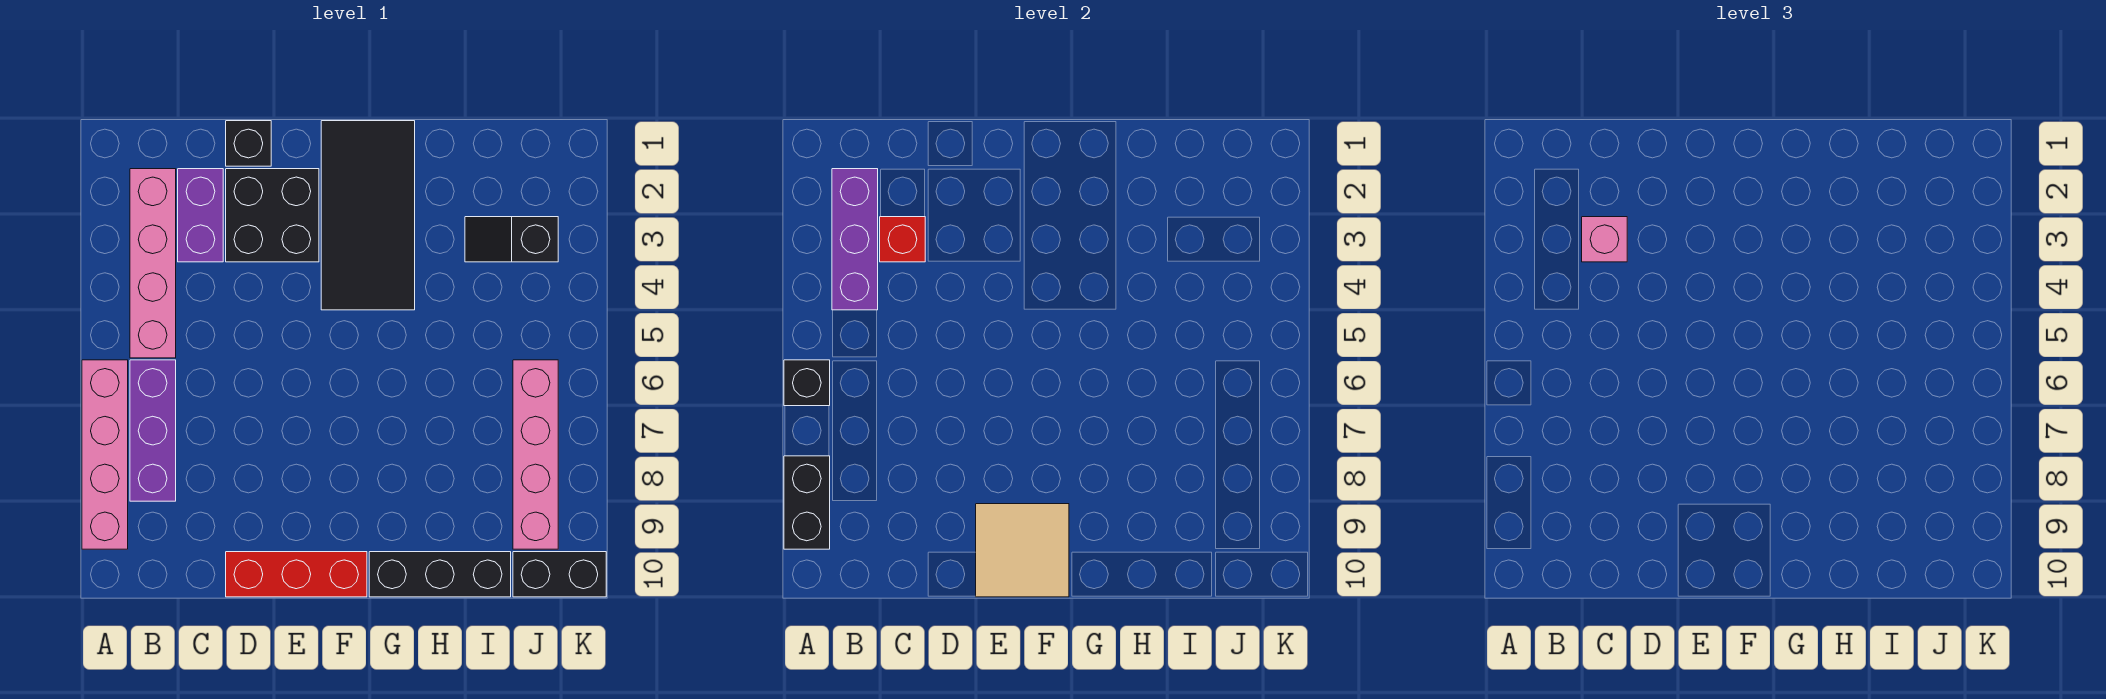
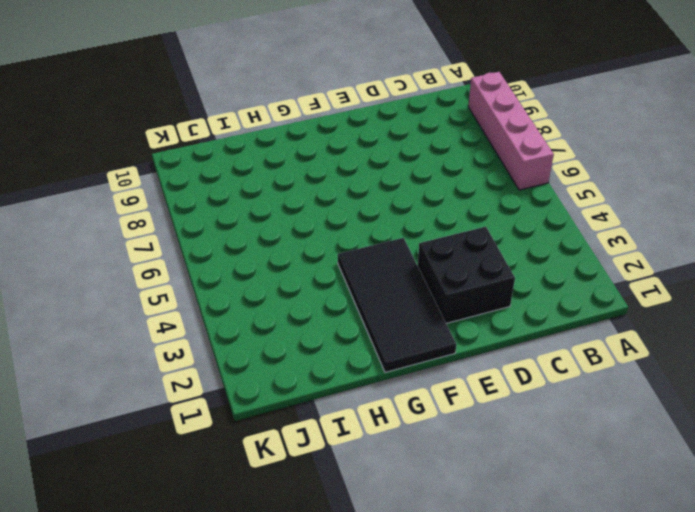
none -> pink 1x4 brick [130,169,176,358]
none -> purple 1x3 brick [130,360,176,501]
none -> purple 1x2 brick [178,169,223,262]

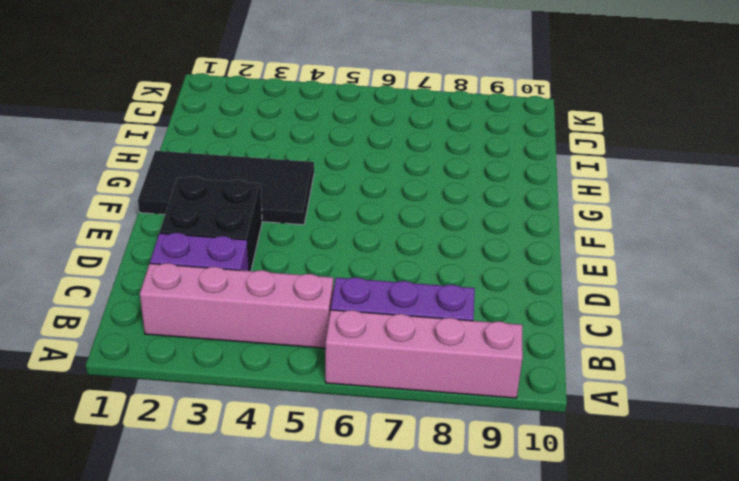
none -> black 1x1 brick [226,121,271,166]
none -> red 1x3 brick [226,552,367,597]
none -> black 1x3 brick [369,552,511,597]

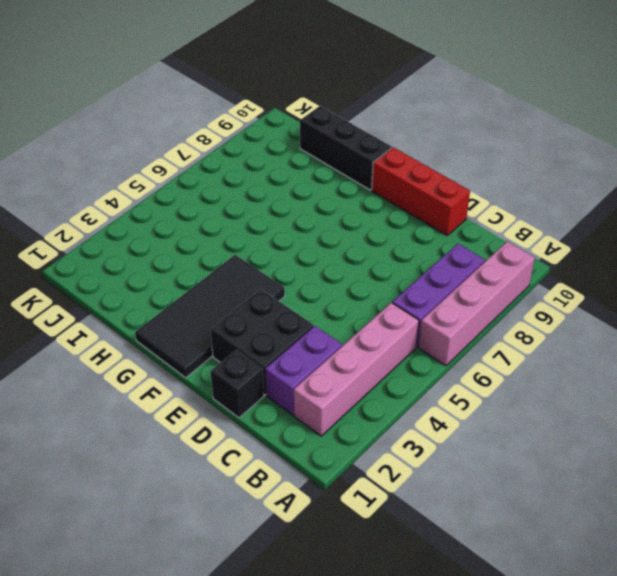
none -> black 1x2 slope [465,217,558,262]
none -> pink 1x4 brick [513,360,558,549]
none -> black 1x2 brick [513,552,606,597]

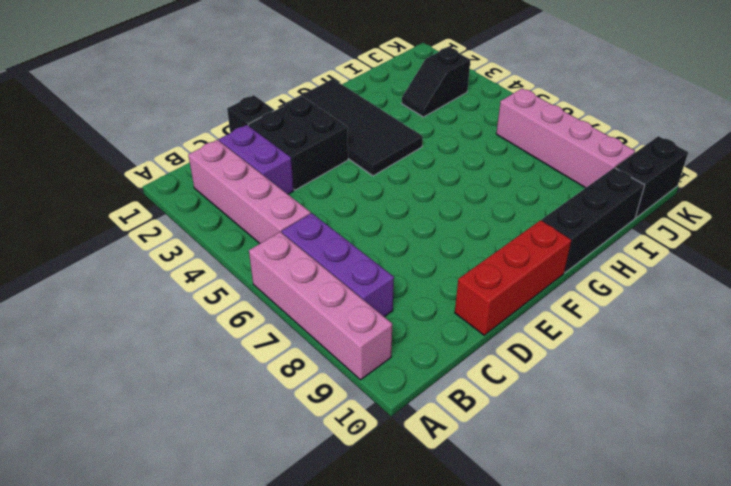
none -> black 1x1 brick [784,360,830,406]
none -> black 1x2 brick [784,456,830,549]
none -> purple 1x3 brick [832,169,878,310]

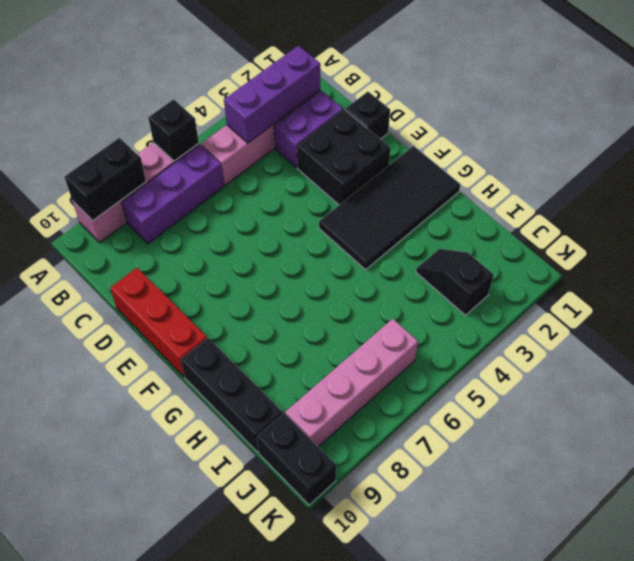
none -> red 1x1 brick [880,217,925,262]
none -> tan 2x2 tile [976,504,1069,597]
none -> pink 1x1 brick [1582,217,1627,262]

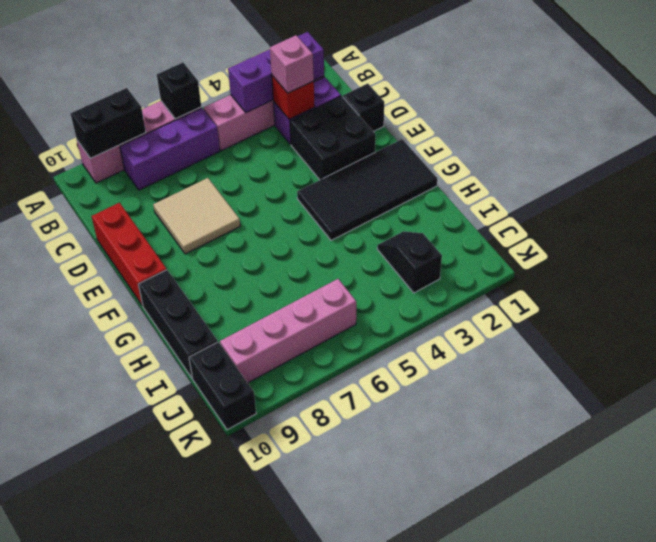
tan 2x2 tile [153,178,240,254] -> tan 2x2 tile moved to [976,504,1069,597]

